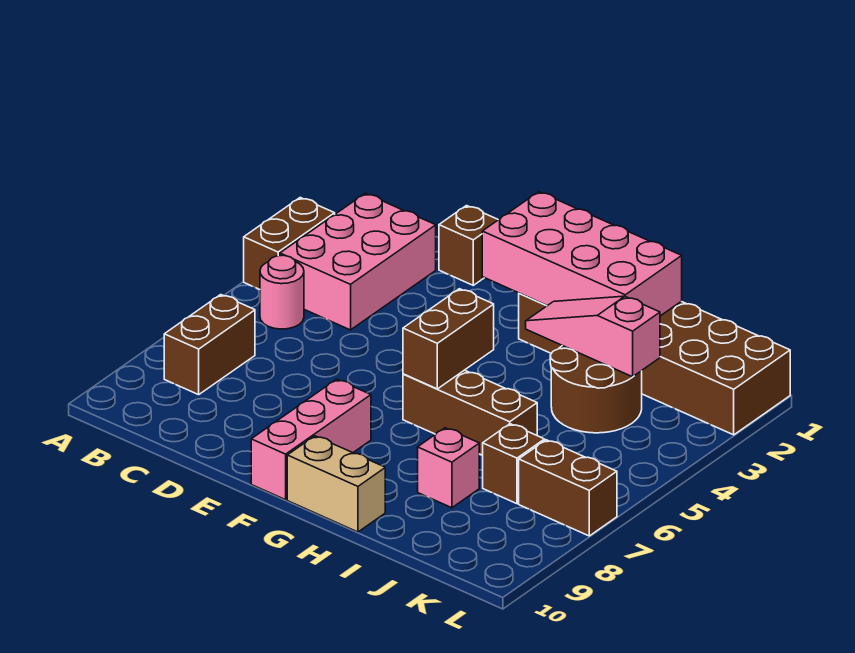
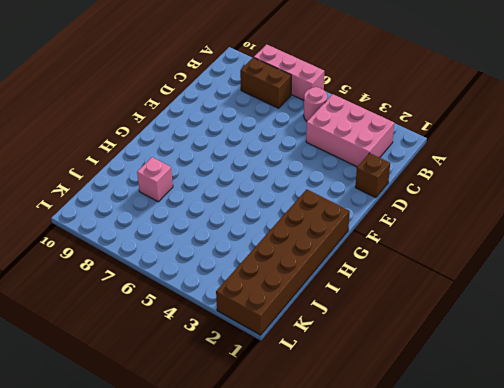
pink 1x3 brick [254,44,324,100] -> pink 1x3 brick moved to [251,379,371,500]
none -> brown 1x2 brick [244,198,335,289]
none -> brown 1x3 brick [403,370,537,455]
none -> tan 1x2 brick [287,436,385,532]

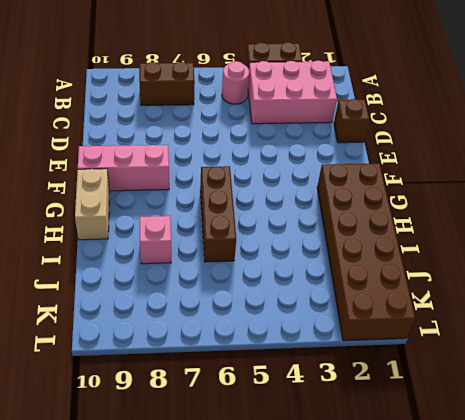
none -> brown 2x2 round brick [550,346,642,433]
none -> brown 1x1 brick [483,424,545,504]
none -> brown 1x2 brick [519,440,617,536]

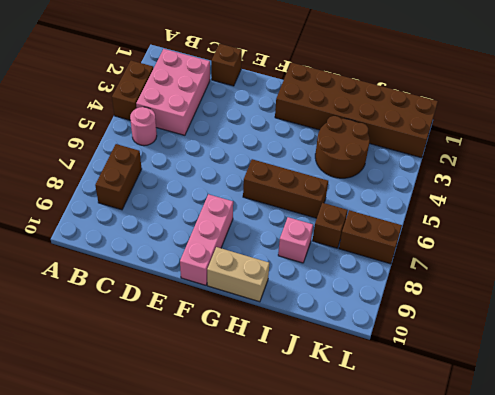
none -> pink 2x4 brick [482,192,682,316]
none -> brown 1x2 brick [403,289,494,389]
none -> pink 1x3 slope [526,296,660,377]

